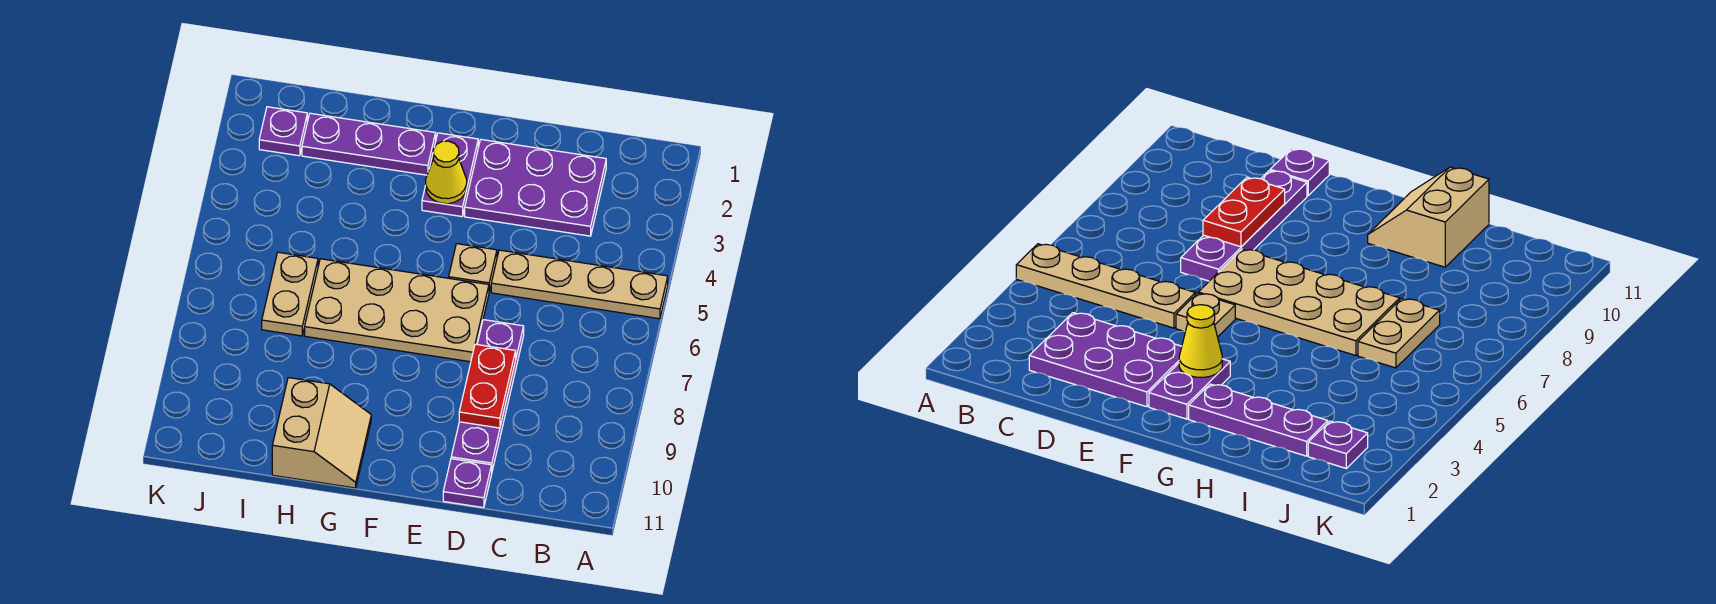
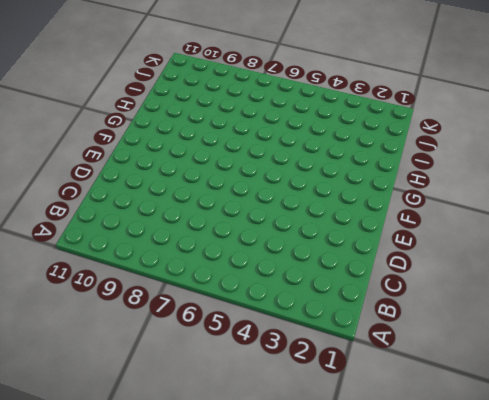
none -> tan 1x4 plate [491,250,668,319]
none -> purple 2x3 plate [465,140,606,236]
none -> purple 1x4 plate [451,320,524,470]

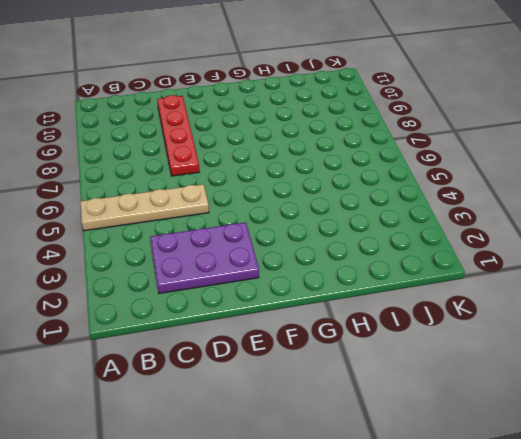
red 1x4 plate [157,95,199,176] -> purple 1x4 plate [451,320,524,470]
none -> purple 1x1 plate [443,459,492,508]
none -> tan 1x1 plate [449,244,497,292]
none -> tan 2x4 plate [305,259,489,362]

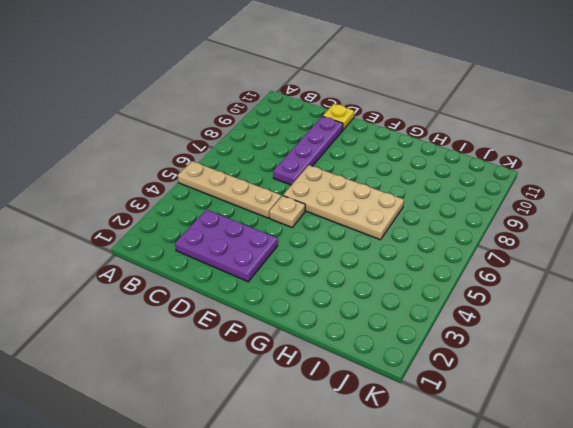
yellow 1x1 plate [323,104,354,130] -> purple 1x1 plate [443,459,492,508]
none -> purple 1x2 plate [422,133,478,216]
none -> purple 1x3 plate [302,113,436,175]
none -> tan 2x2 slope [272,378,371,488]

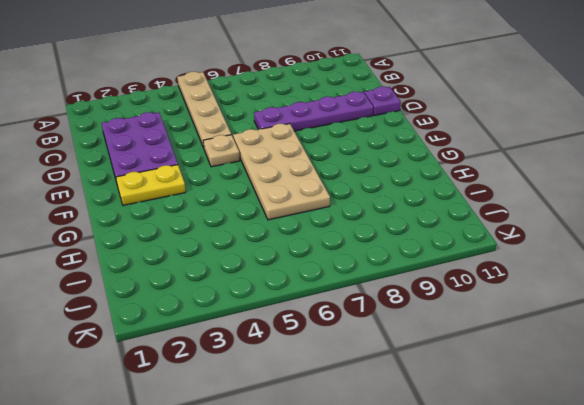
yellow 1x2 plate [116,165,186,205] -> purple 1x2 plate [422,133,478,216]
none -> purple 1x3 plate [302,113,436,175]
none -> tan 2x2 slope [272,378,371,488]
none -> tan 1x2 plate [262,252,318,336]

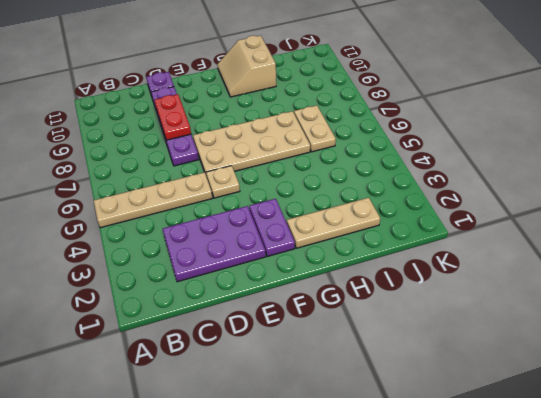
tan 1x3 plate [287,198,380,248] -> purple 1x3 plate [302,113,436,175]
none -> purple 1x1 plate [259,107,307,156]
none -> yellow 1x1 cone [426,141,467,204]

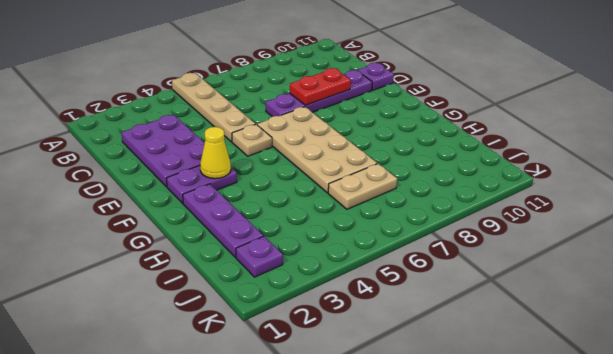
none -> tan 2x2 slope [272,378,371,488]

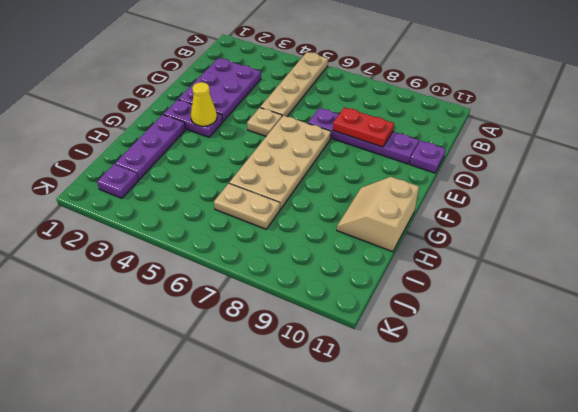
tan 2x2 slope [337,177,419,252] -> tan 2x2 slope turned to [272,378,371,488]

